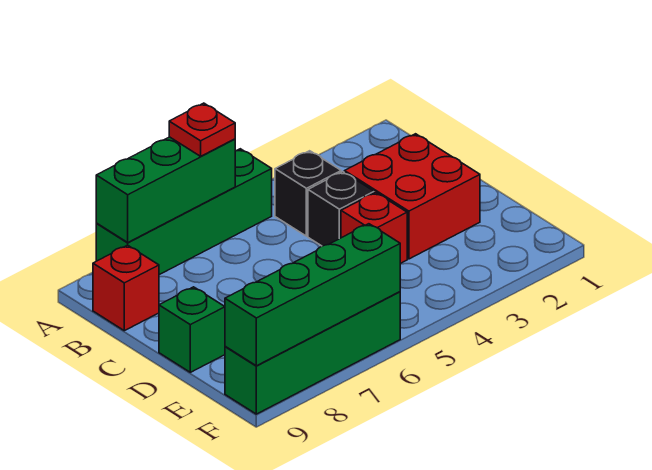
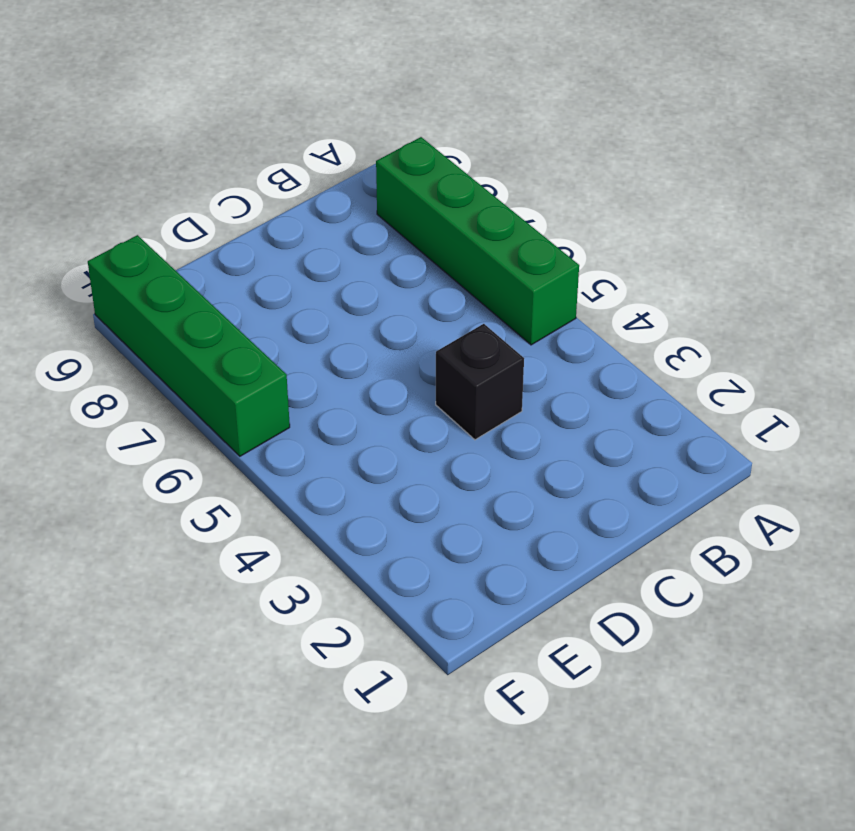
none -> black 1x1 brick [275,151,341,236]
none -> red 1x1 brick [93,245,159,331]

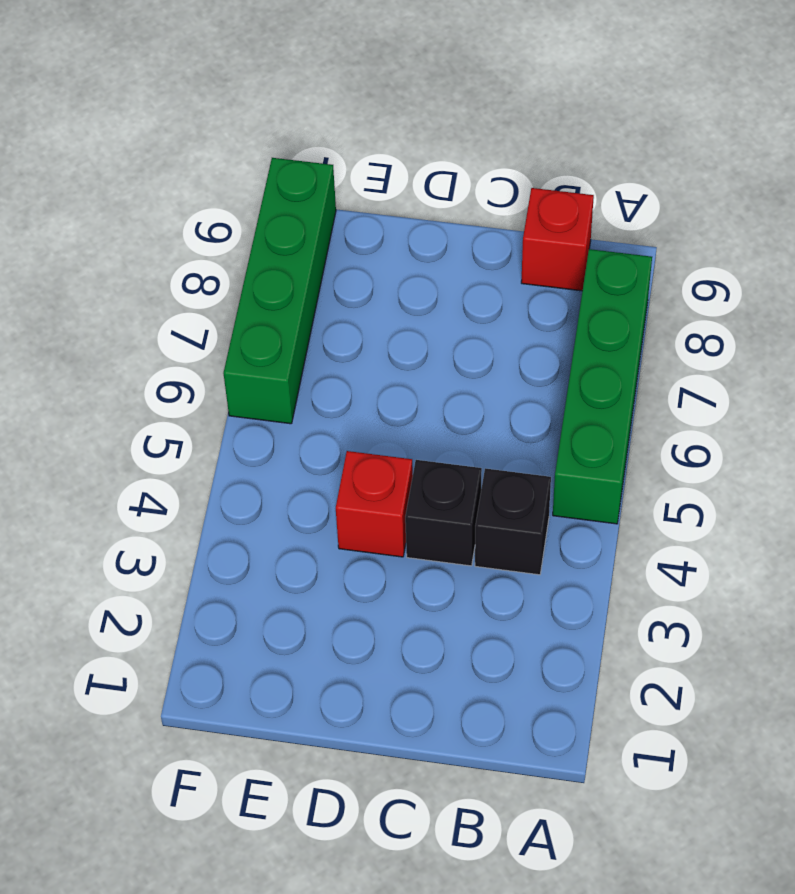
none -> red 2x2 brick [344,134,480,259]
none -> green 1x1 brick [159,287,225,372]

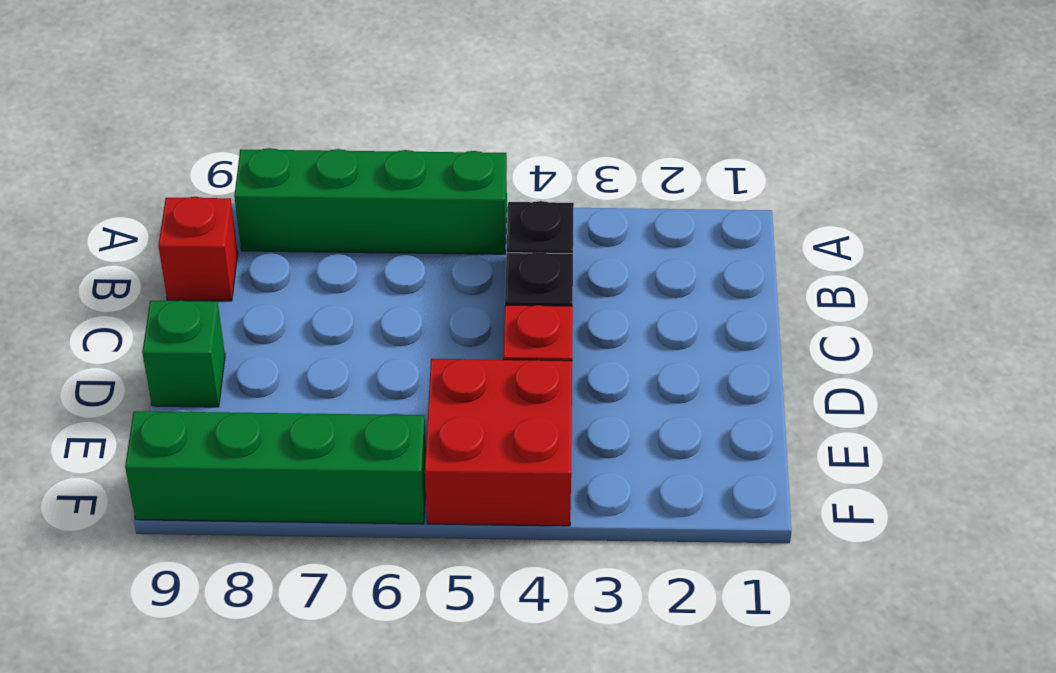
red 2x2 brick [425,359,572,526] -> red 2x2 brick moved to [344,134,480,259]
none -> green 1x3 brick [96,137,235,242]
none -> green 1x4 brick [225,224,400,366]

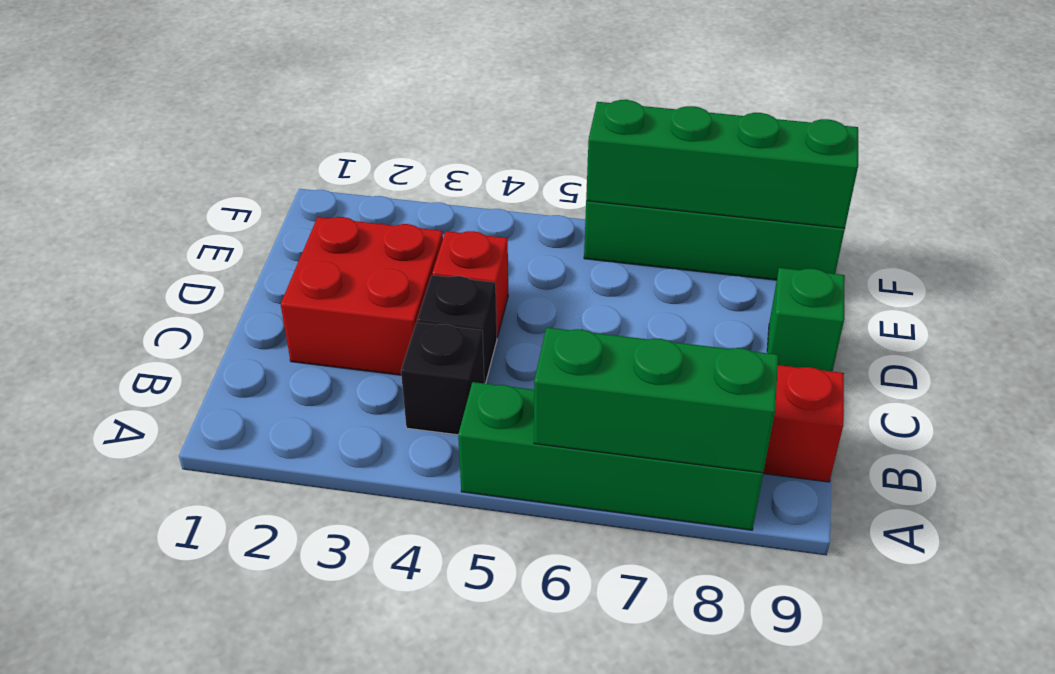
none -> red 1x1 plate [169,103,235,156]

